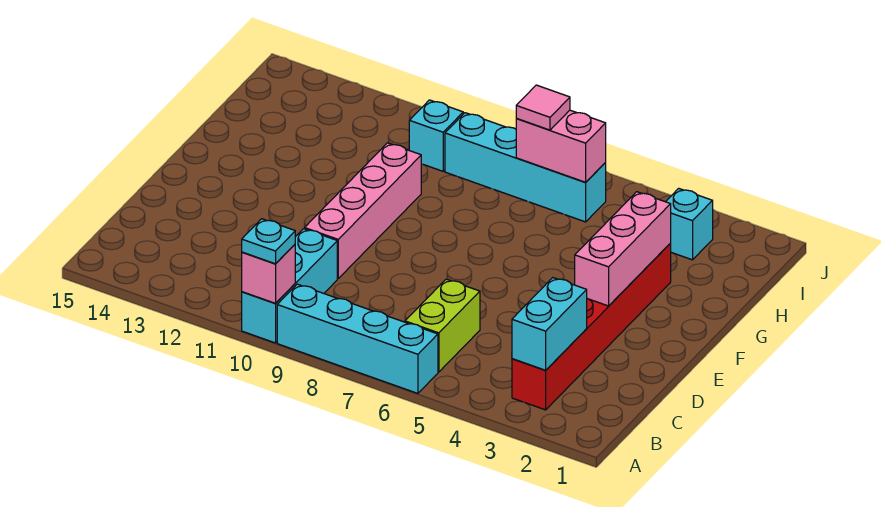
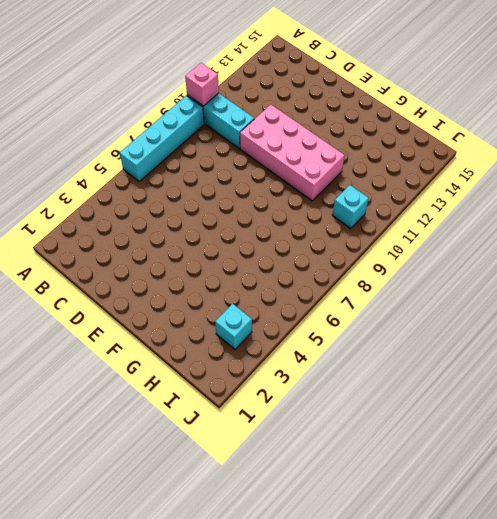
pink 2x4 brick [240,105,345,201] -> pink 1x4 brick [304,143,421,278]
none -> red 1x6 brick [512,244,671,410]
none -> lime 1x2 brick [405,279,480,372]
none -> cyan 1x4 brick [445,113,606,222]

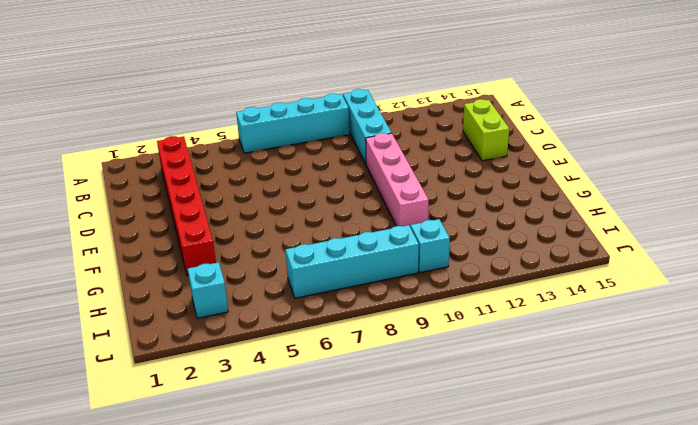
lime 1x2 brick [463,99,509,161] -> lime 1x2 brick moved to [405,279,480,372]
none -> pink 1x1 brick [242,245,295,304]
none -> cyan 1x2 brick [512,278,587,370]
none -> pink 1x3 brick [575,192,671,306]

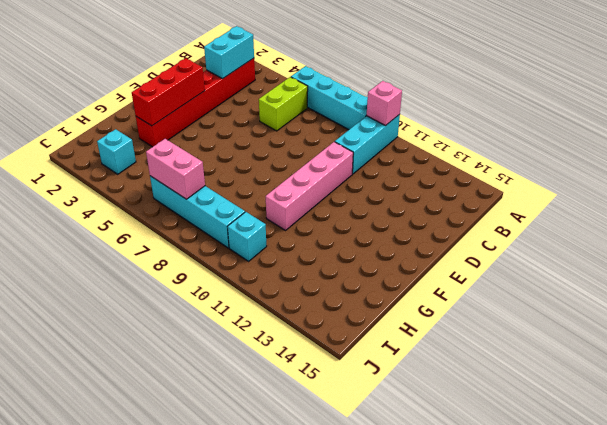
red 1x3 brick [132,58,205,126] -> pink 1x3 brick [575,192,671,306]
none -> cyan 1x1 plate [242,219,295,264]
none -> pink 1x1 tile [516,85,570,130]

